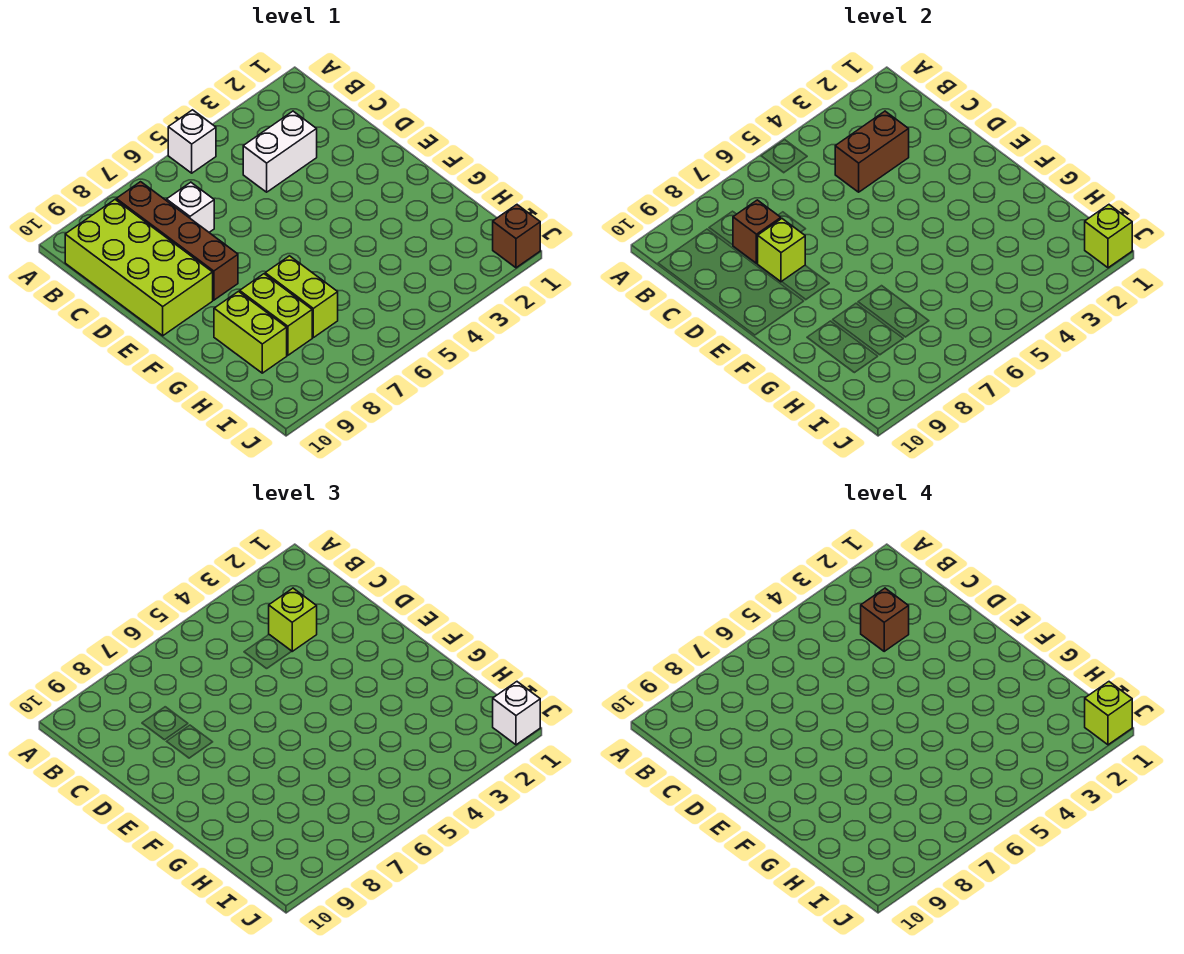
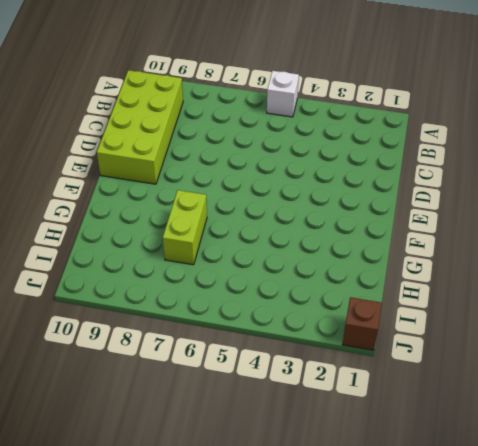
none -> brown 1x4 brick [116,182,238,300]
none -> white 1x2 brick [243,111,317,192]
none -> white 1x1 brick [167,182,214,232]

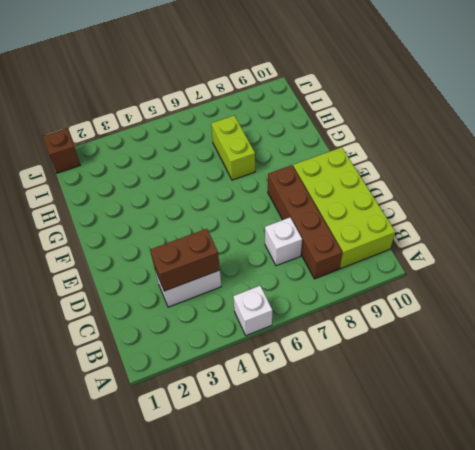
none -> lime 1x2 brick [240,274,312,355]
none -> lime 1x2 brick [214,292,287,373]
none -> brown 1x1 brick [733,200,781,263]

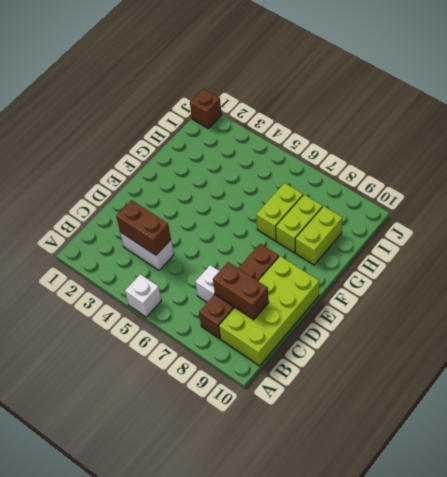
brown 1x2 brick [213,262,269,320] -> brown 1x1 brick [733,200,781,263]
none -> lime 1x1 brick [758,219,805,282]
none -> lime 1x1 brick [1085,205,1132,268]
none -> lime 1x1 brick [269,588,317,651]

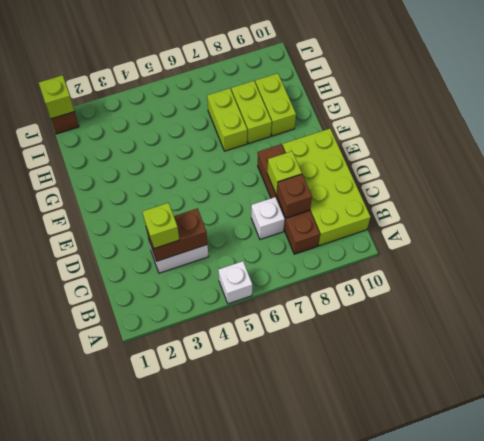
none -> white 1x1 brick [493,682,540,745]
none -> brown 1x1 brick [861,588,909,651]
none -> lime 1x1 brick [1085,682,1132,745]

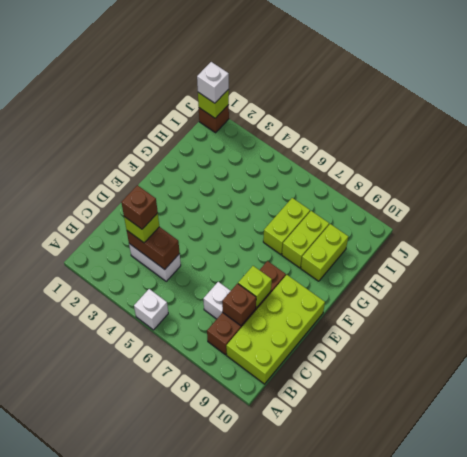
none -> lime 1x1 brick [1085,682,1132,745]

